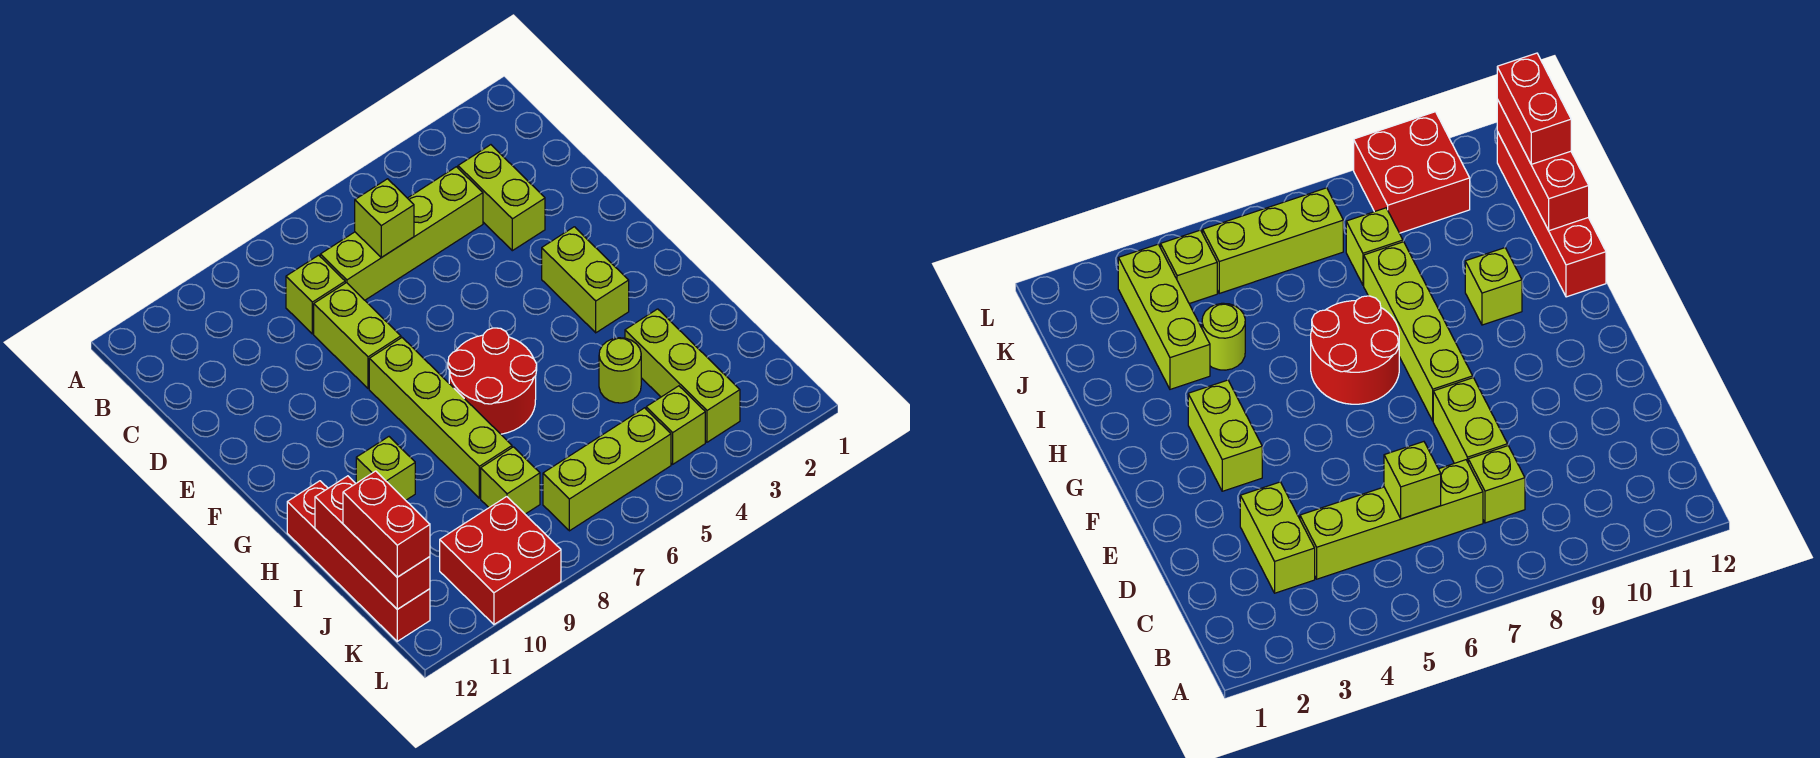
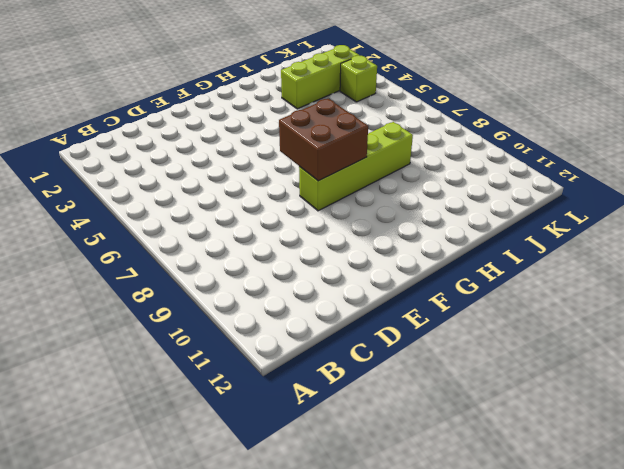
brown 2x2 brick [279,99,368,181] -> none
none -> lime 1x2 brick [458,145,545,251]
none -> lime 1x4 brick [320,167,483,300]
none -> lime 1x1 brick [286,255,345,334]

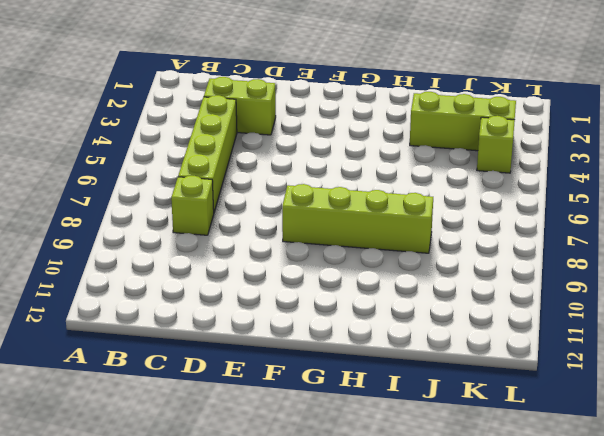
none -> lime 1x2 brick [314,283,401,389]
none -> lime 1x2 brick [542,227,629,333]
none -> red 2x2 round brick [448,328,537,434]

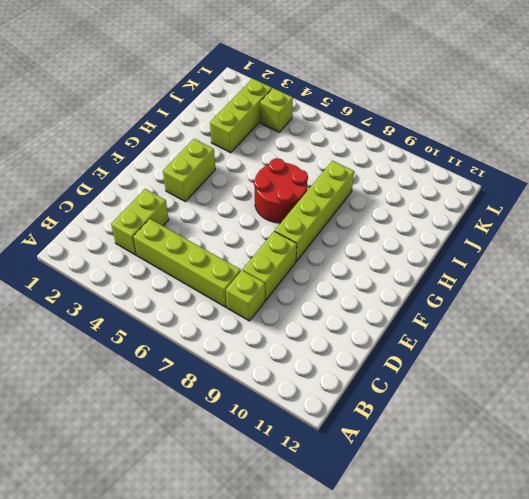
none -> lime 1x1 brick [356,437,415,500]
none -> red 1x4 brick [287,481,430,641]
none -> lime 1x1 round brick [599,338,641,403]

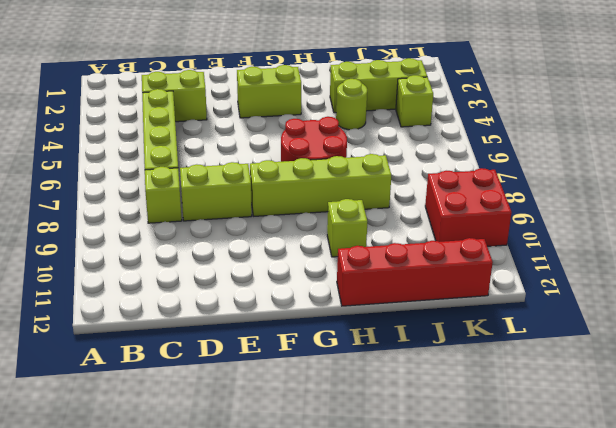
none -> lime 1x1 brick [481,447,540,514]
none -> lime 1x3 brick [543,408,671,531]
none -> lime 1x1 brick [355,179,414,258]

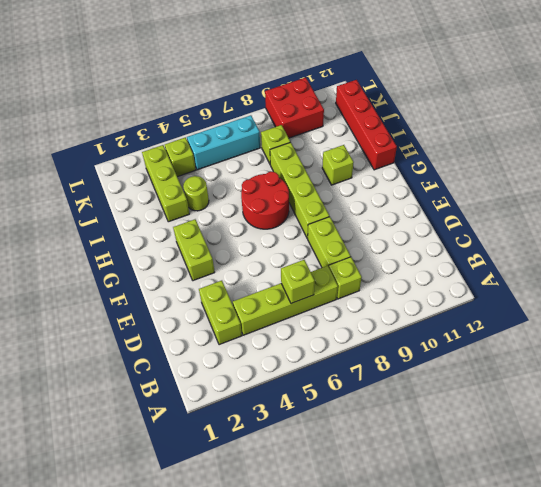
cyan 1x3 brick [187,115,260,170] -> lime 1x3 brick [543,408,671,531]
none -> red 1x3 brick [315,476,430,609]
none -> red 1x2 brick [343,471,430,577]

